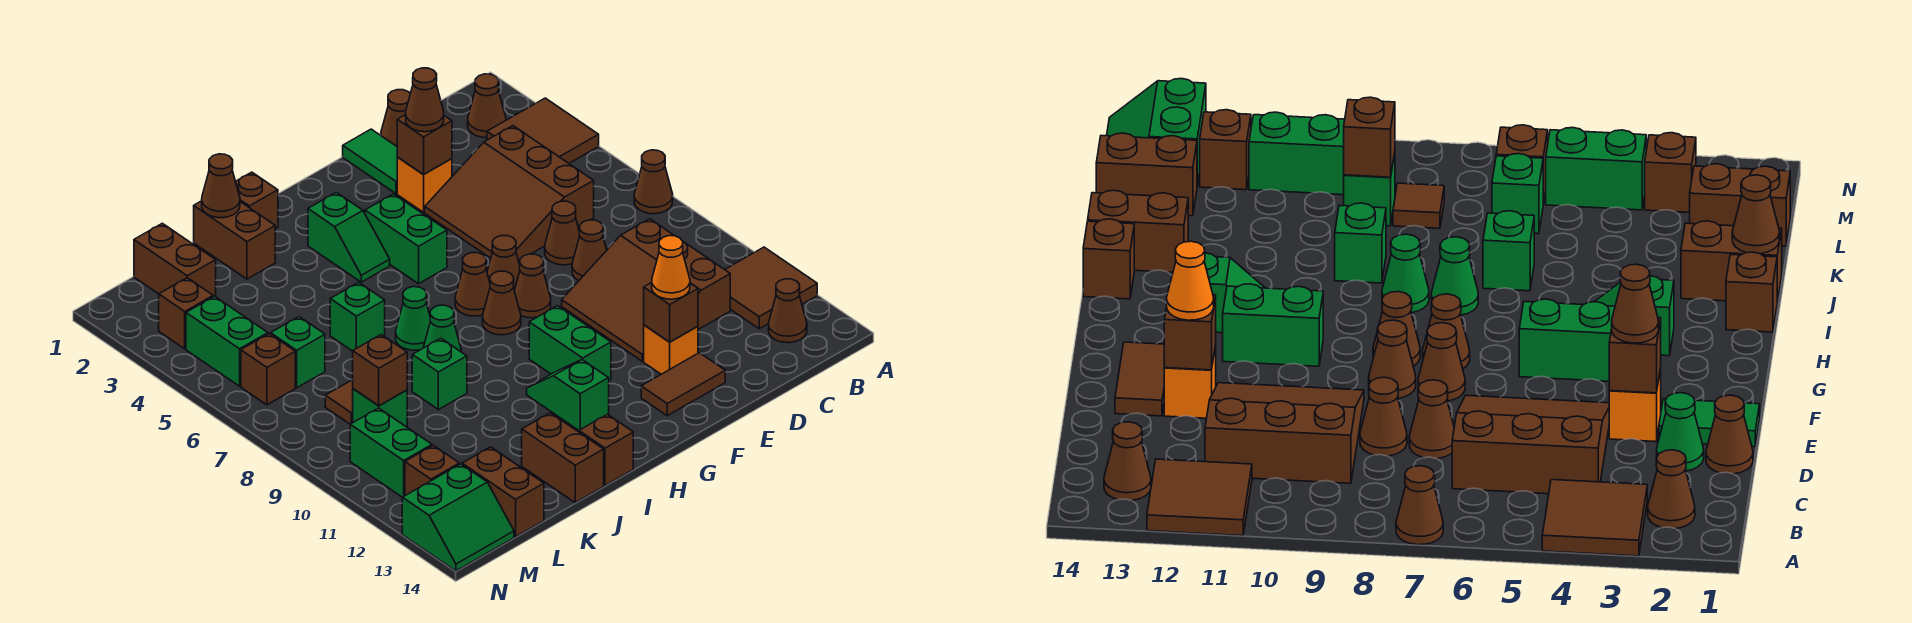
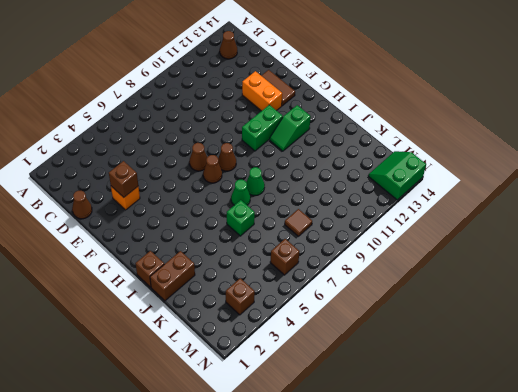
orange 1x2 brick [242,71,282,111] -> orange 1x1 brick [644,325,698,374]
green 2x2 slope [368,151,426,200] -> green 2x2 slope turned to [402,464,514,571]
none -> brown 2x2 tile [487,98,599,163]
none -> brown 1x1 cone [634,150,673,214]
none -> brown 2x2 tile [725,247,817,329]
none -> brown 1x1 cone [468,74,506,138]

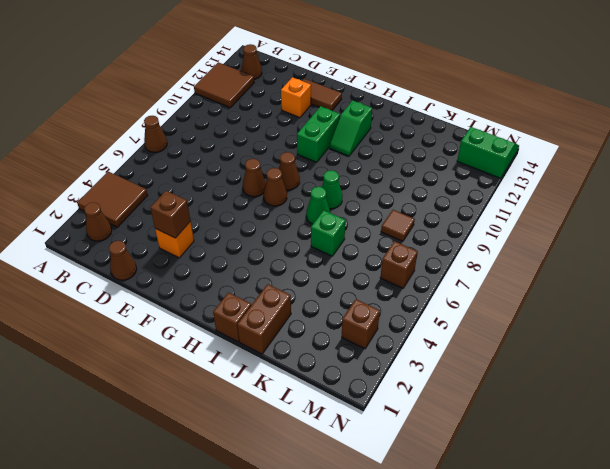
none -> brown 3x3 slope [425,126,594,261]
none -> brown 3x3 slope [562,219,730,361]
none -> green 1x1 cone [1657,393,1704,471]
none -> brown 1x1 cone [545,201,580,265]

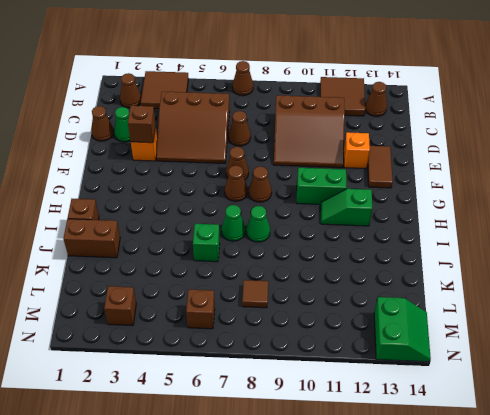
none -> brown 1x1 cone [572,220,607,280]
none -> green 1x2 tile [343,129,397,194]
none -> brown 1x1 cone [514,254,551,318]
none -> green 1x2 brick [365,194,447,284]

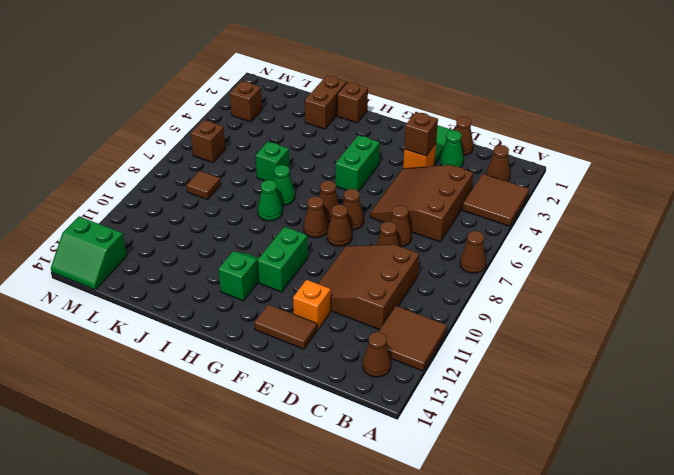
none -> green 1x2 slope [308,192,390,282]
none -> brown 1x1 brick [579,414,633,486]
none -> green 1x1 brick [412,338,467,409]
none -> brown 1x2 brick [522,413,604,503]

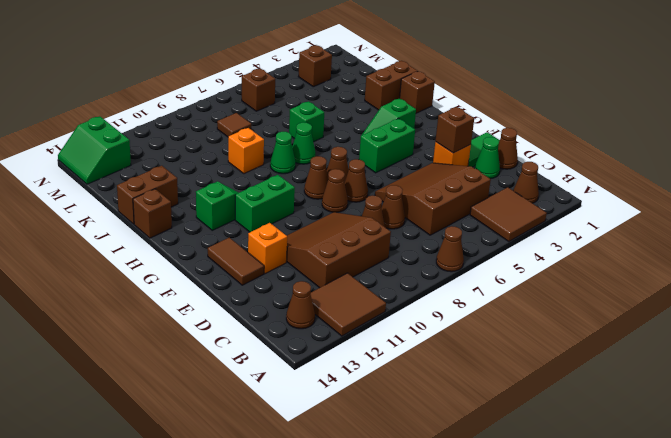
orange 1x1 brick [228,128,264,174] -> green 1x1 brick [412,338,467,409]
none -> brown 1x2 brick [134,223,216,297]
none -> green 1x1 brick [271,317,325,388]
none -> green 1x1 brick [353,389,407,427]
none -> brown 1x2 brick [462,447,544,537]

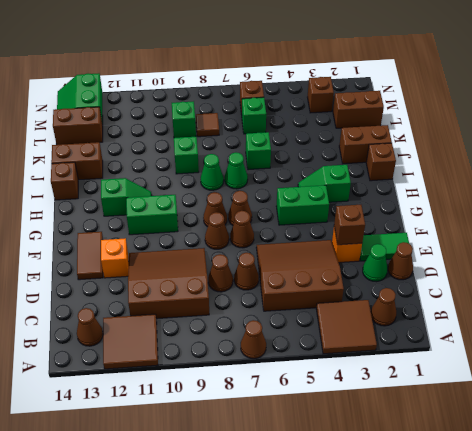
none -> green 1x2 brick [186,296,268,386]
none -> green 1x2 brick [350,408,432,497]
none -> brown 1x1 brick [405,445,459,496]
none -> brown 1x1 brick [644,282,698,342]

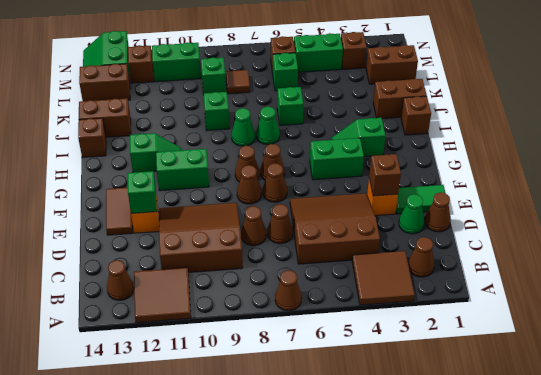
green 1x1 brick [128,171,157,213] -> brown 1x1 brick [644,282,698,342]
none -> brown 1x1 cone [202,154,240,218]
none -> brown 1x1 brick [353,335,407,406]
none -> brown 1x1 cone [406,68,444,132]
none -> orange 1x1 cone [652,236,690,299]

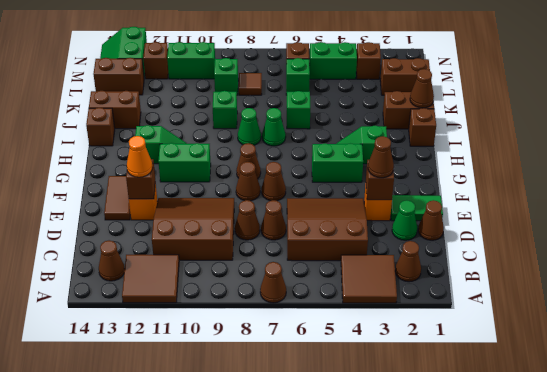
none -> brown 1x1 cone [455,253,490,316]
none -> brown 1x1 brick [353,335,407,406]

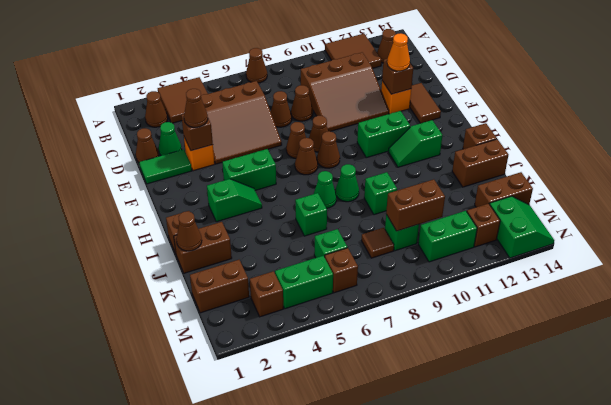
brown 1x2 brick [386,179,445,231] -> brown 1x1 brick [353,335,407,406]

